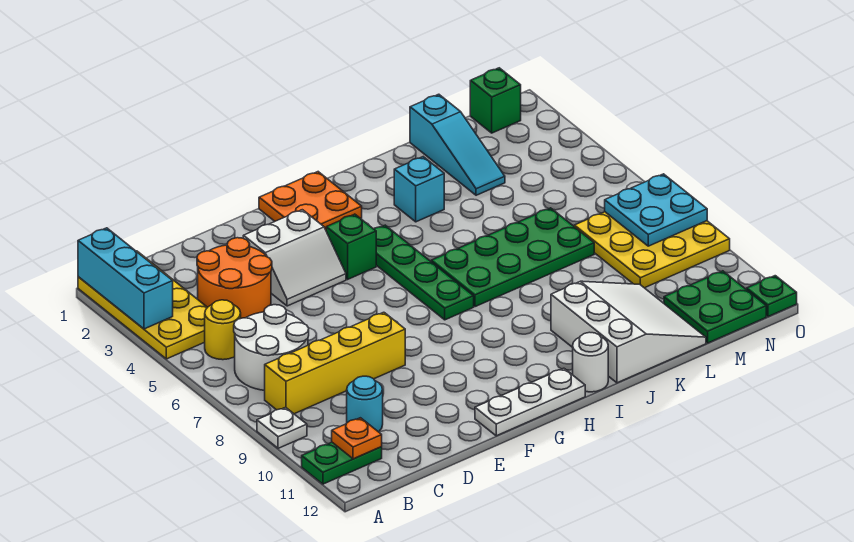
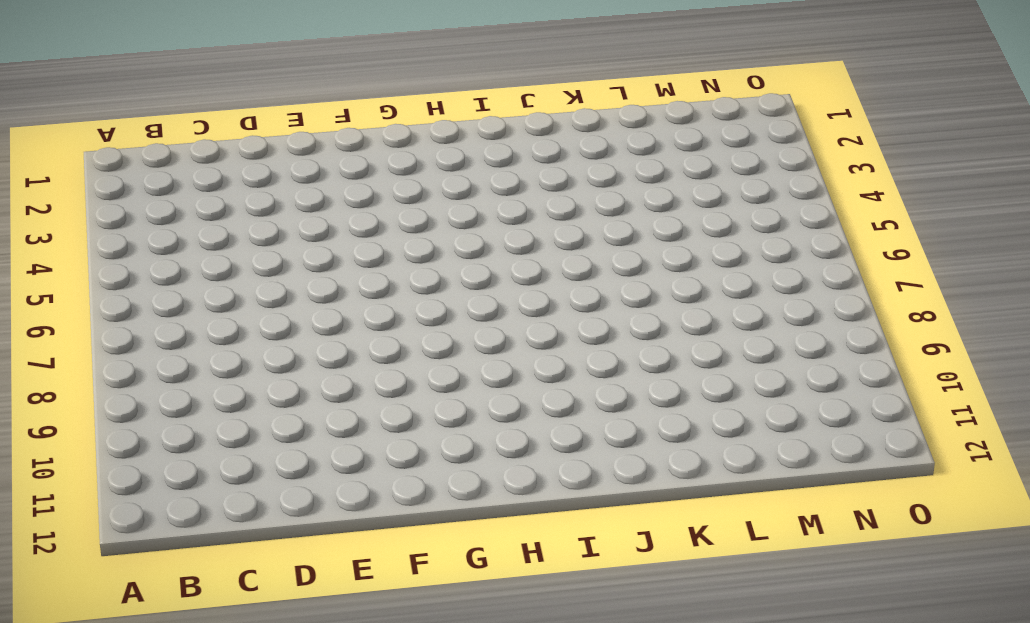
none -> yellow 2x4 plate [78,251,208,359]
none -> white 1x1 plate [257,407,307,448]
none -> green 1x2 plate [302,442,382,484]

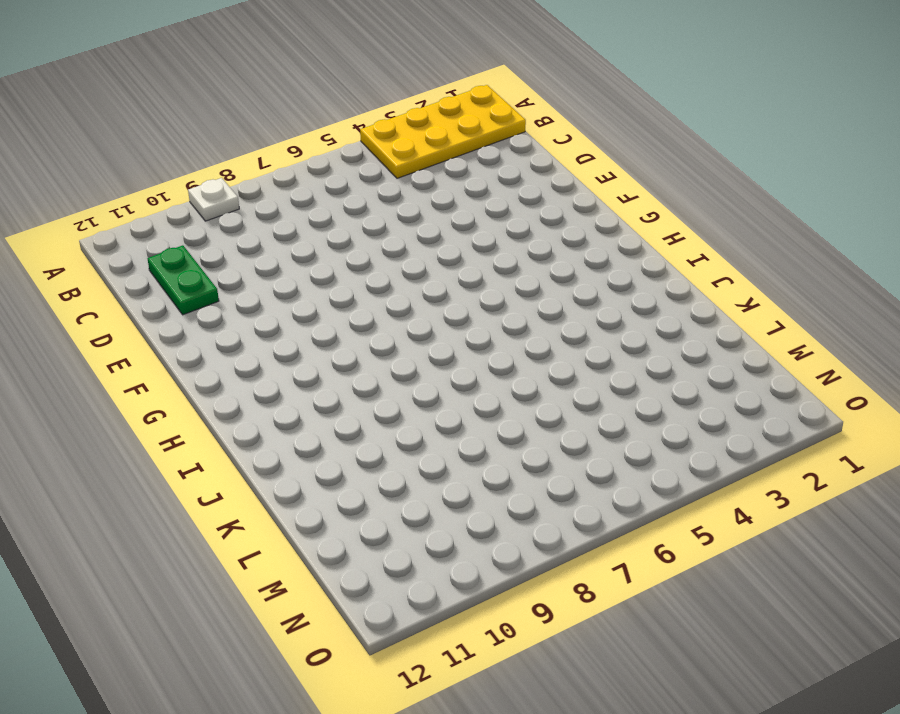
green 1x2 plate [148,245,219,315] -> green 1x2 plate moved to [302,442,382,484]
none -> yellow 1x1 round brick [205,300,241,360]
none -> white 2x2 round brick [234,305,309,390]
none -> yellow 1x4 brick [265,312,405,414]

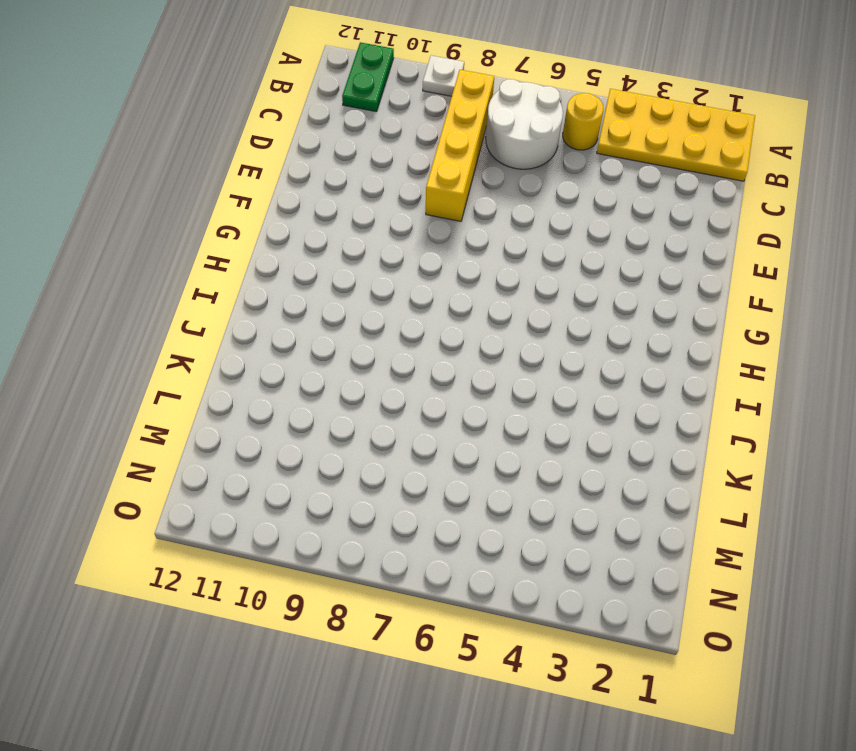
none -> orange 2x2 round brick [197,238,272,318]
none -> cyan 1x1 round brick [347,376,383,432]
none -> white 2x2 slope [243,210,346,306]

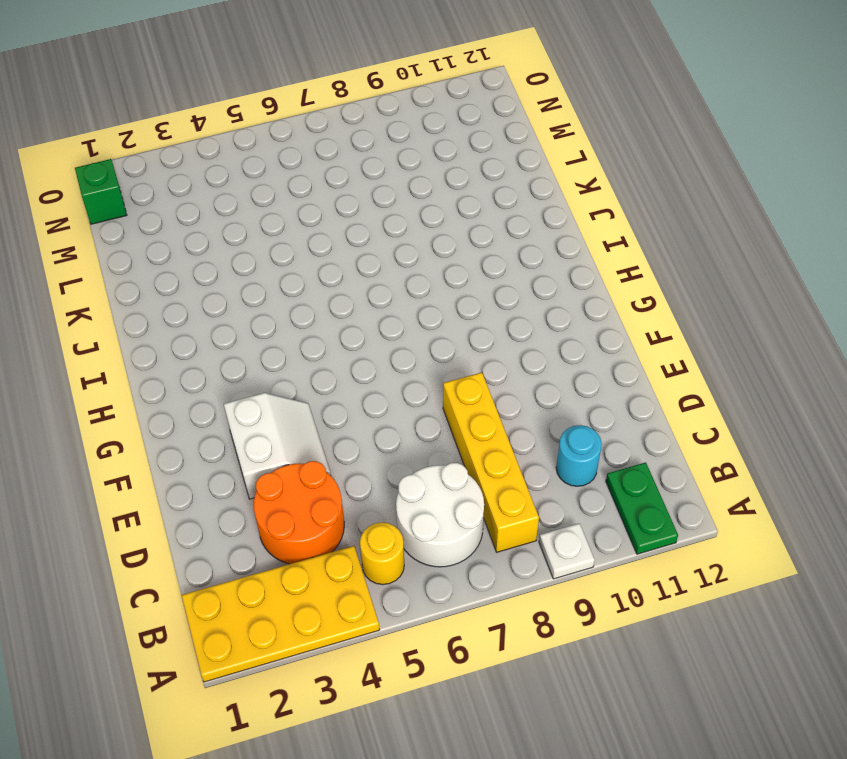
none -> white 1x3 plate [475,368,585,436]
none -> orange 2x2 plate [259,172,362,230]
none -> green 1x1 brick [326,214,376,279]

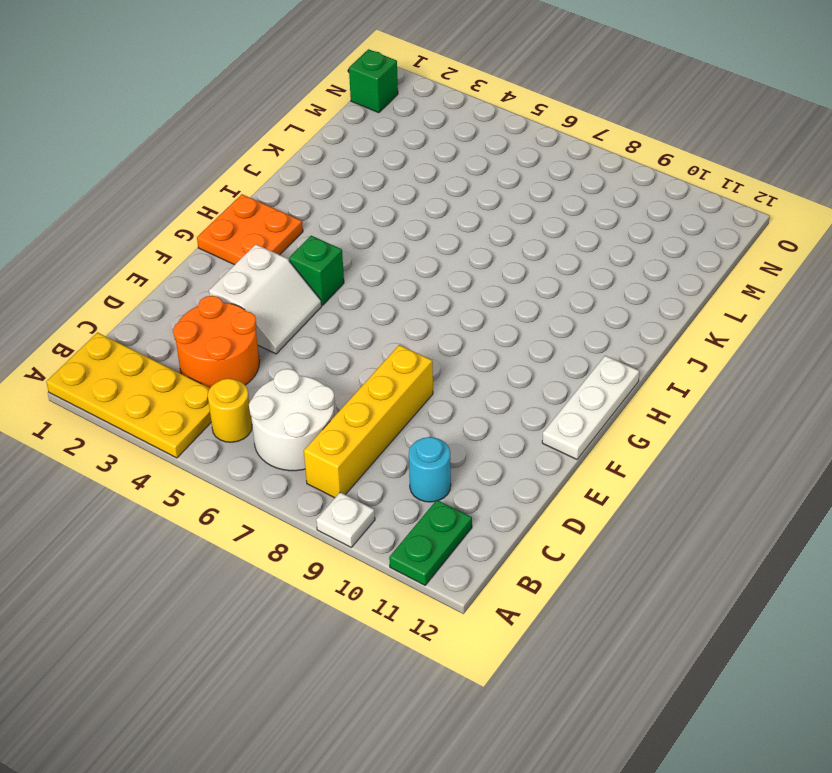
none -> green 1x4 plate [374,225,474,320]
none -> green 2x4 plate [431,208,594,307]
none -> white 1x1 round brick [573,332,608,392]

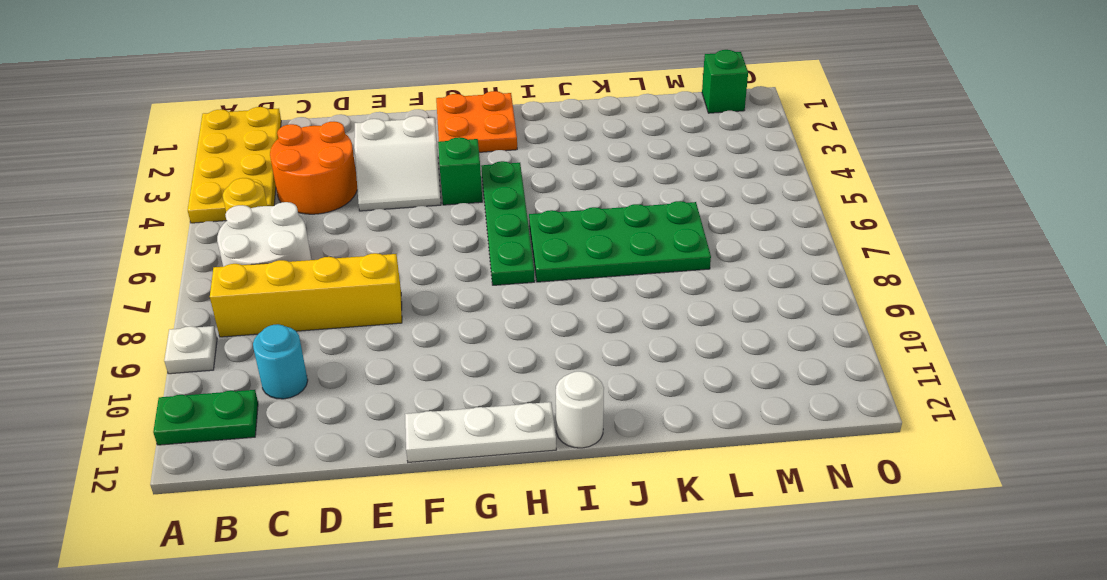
none -> cyan 1x1 brick [394,157,444,222]
none -> white 3x3 slope [551,281,706,383]
none -> cyan 1x3 slope [410,94,505,195]

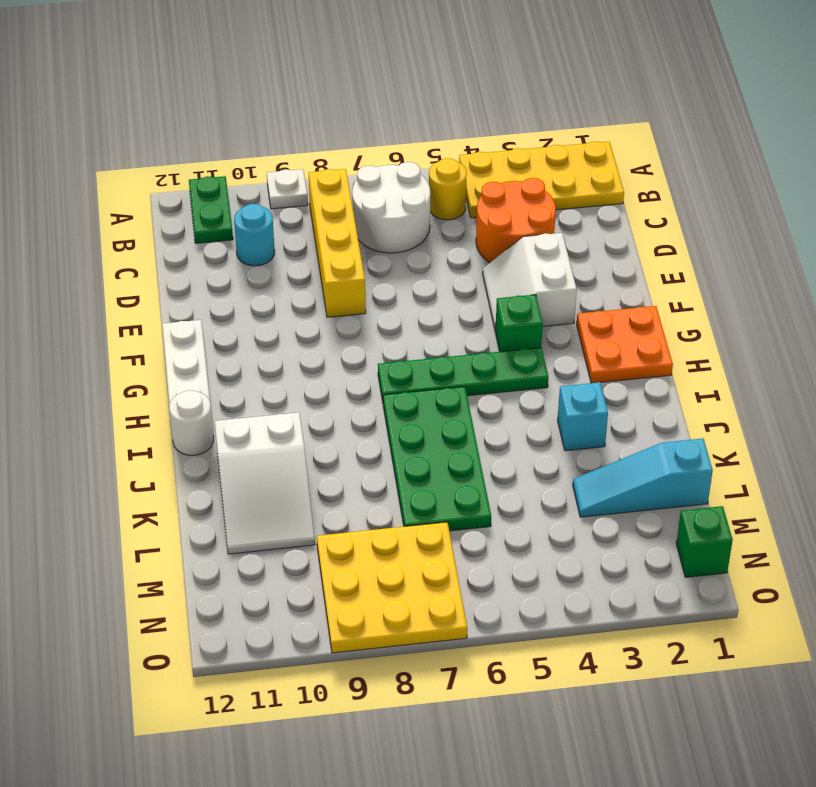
white 2x3 slope [215,412,315,554] -> white 3x3 slope [551,281,706,383]
none -> green 2x2 plate [664,271,766,343]
none -> green 1x1 plate [747,276,797,317]
none -> cyan 1x3 brick [78,228,173,329]

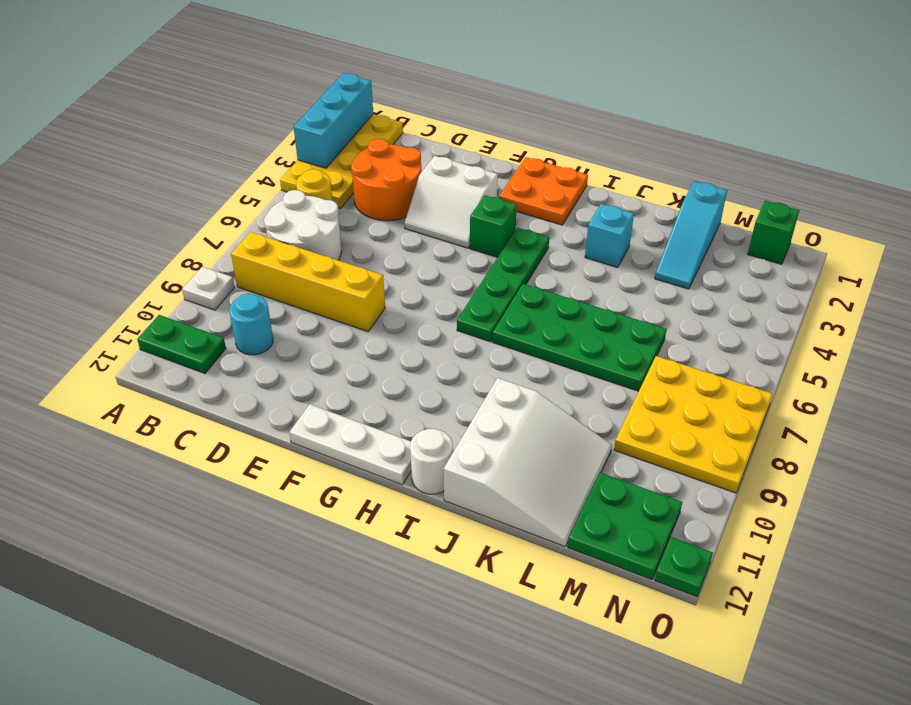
none -> orange 1x1 plate [332,418,382,459]
none -> cyan 2x2 plate [605,174,707,246]

